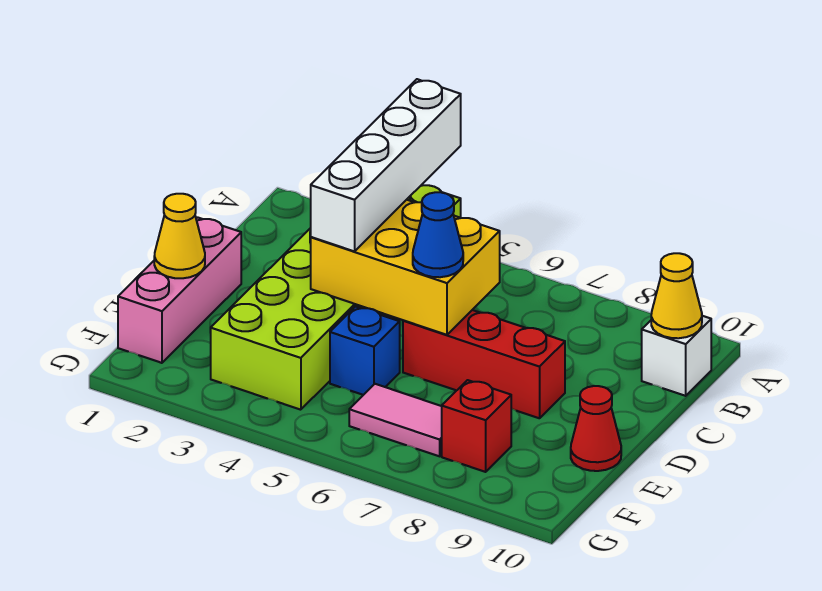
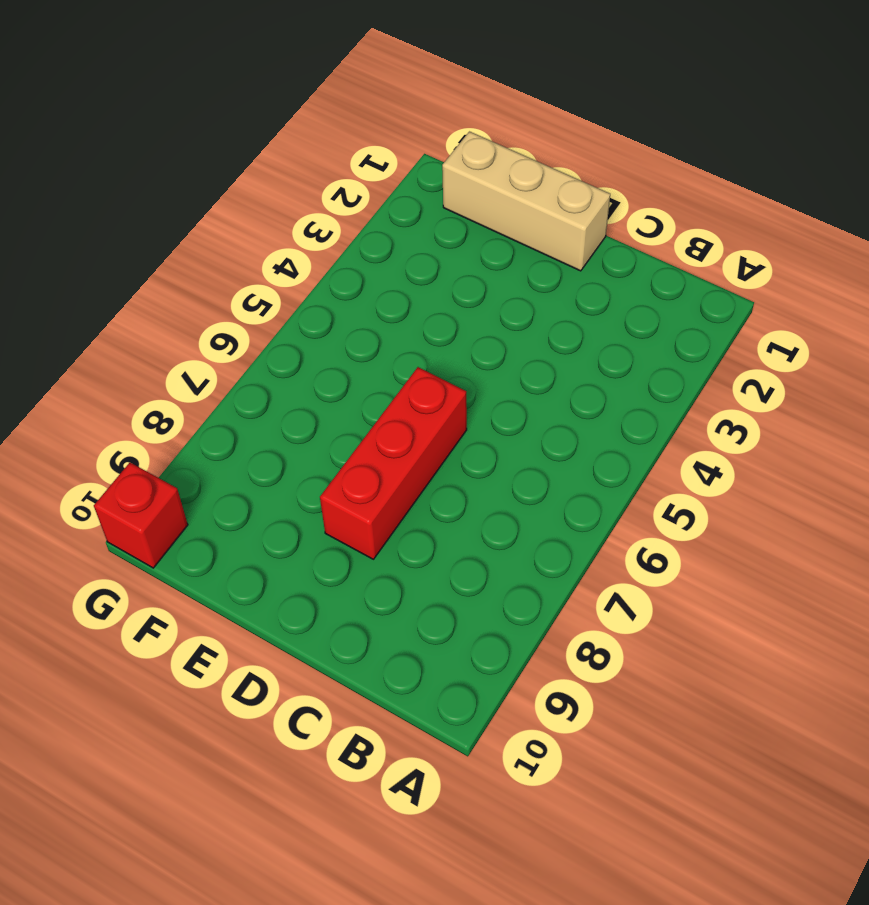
tan 1x3 brick [442,132,610,271] -> pink 1x3 brick [118,217,241,363]
red 1x1 brick [94,463,188,568] -> red 1x1 brick moved to [442,380,511,472]
none -> lime 2x6 brick [211,185,461,410]
none -> white 1x1 brick [642,316,711,396]
none -> blue 1x1 brick [330,307,400,395]

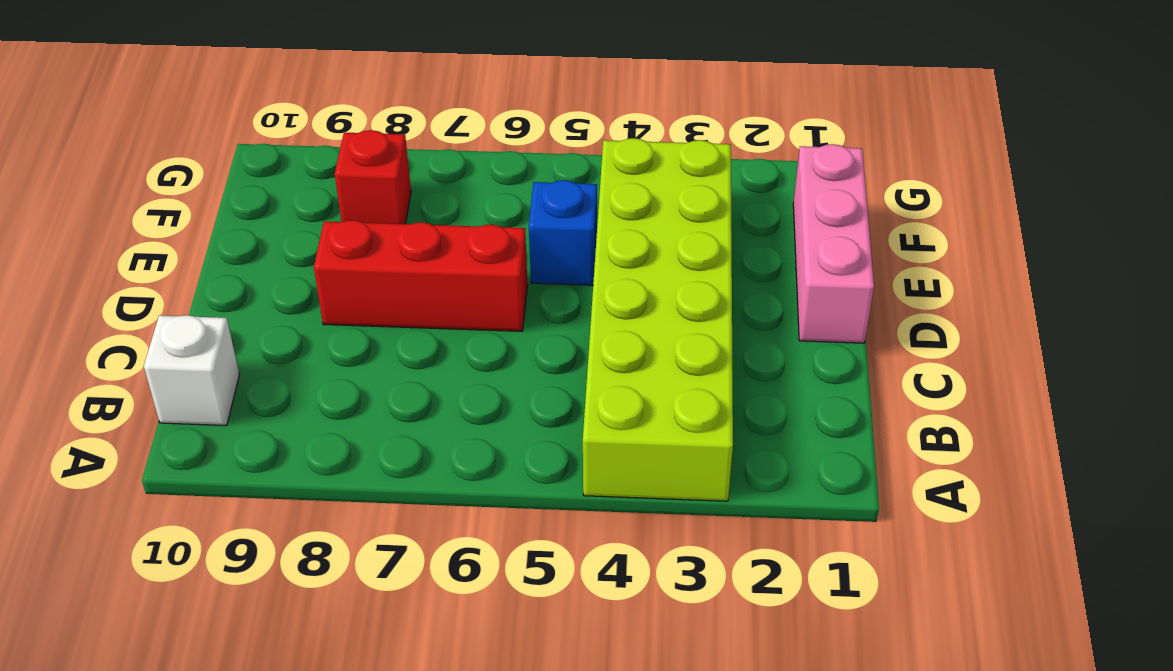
none -> red 1x1 cone [571,386,621,471]
none -> pink 1x2 tile [349,384,442,456]
none -> yellow 1x1 cone [651,253,702,338]

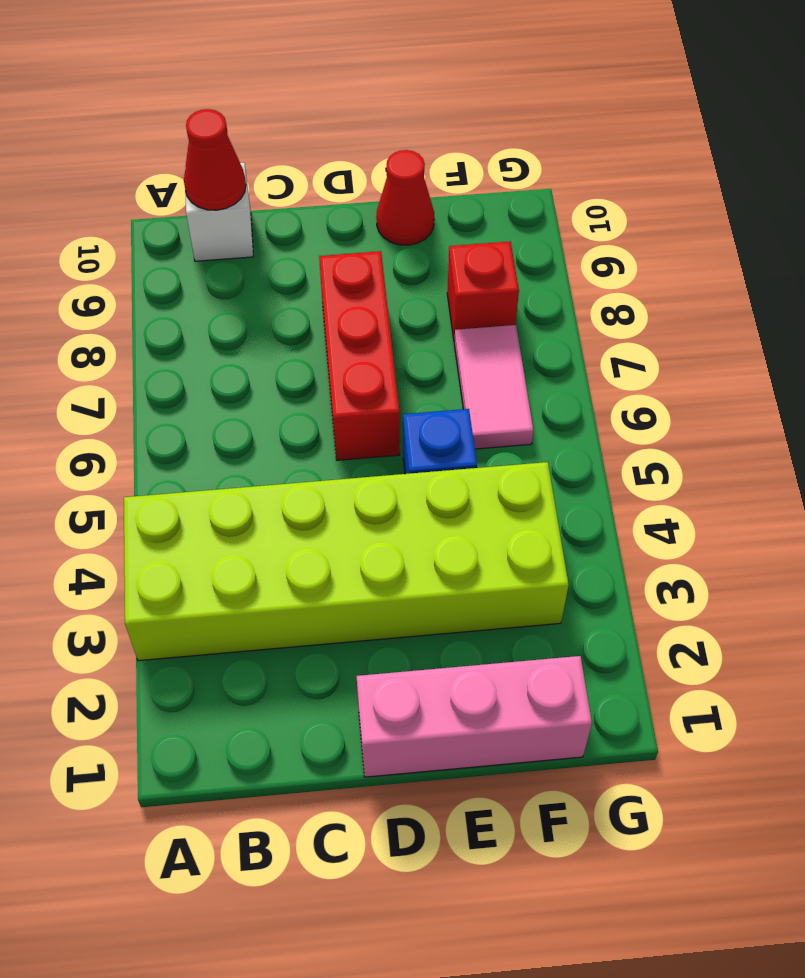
red 1x1 cone [184,109,246,210] -> yellow 1x1 cone [651,253,702,338]
none -> yellow 2x3 brick [311,200,500,335]
none -> yellow 1x1 cone [154,194,205,278]
none -> white 1x4 brick [311,79,461,251]

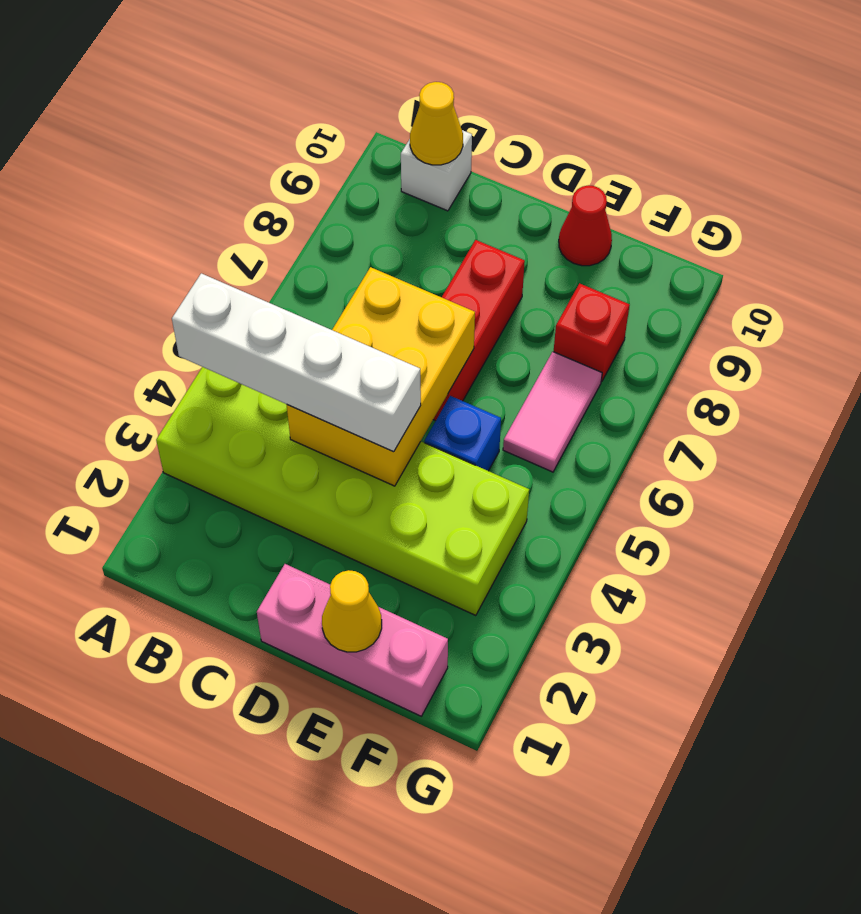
none -> blue 1x1 cone [413,192,463,277]

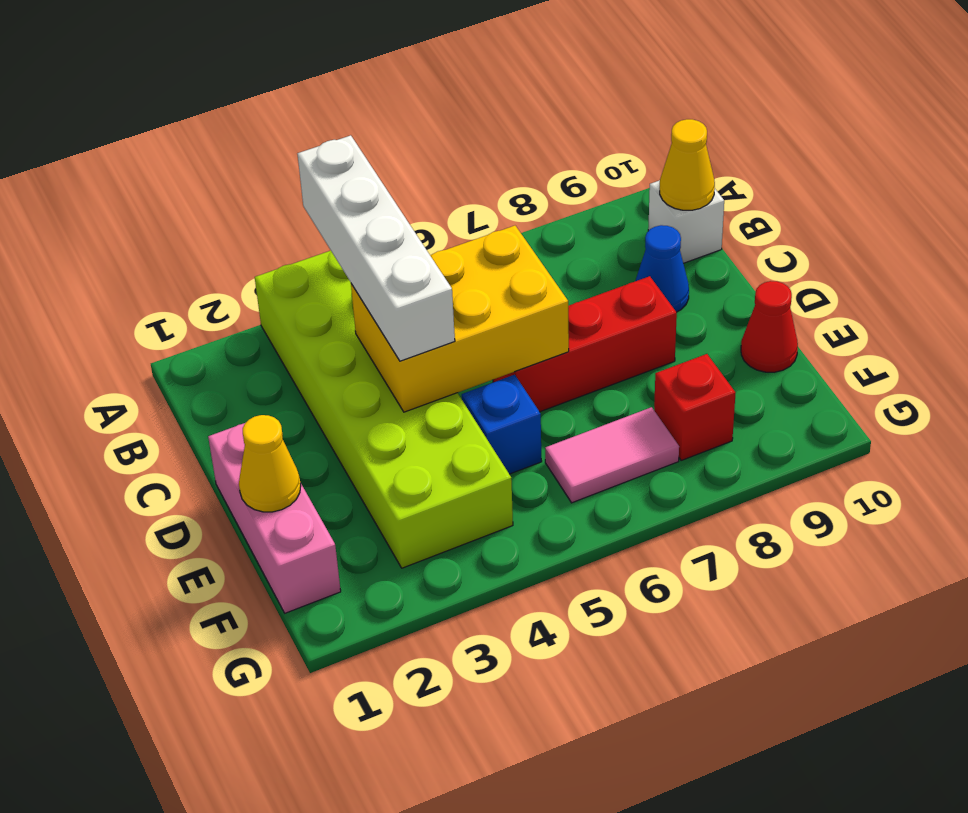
blue 1x1 cone [636,225,689,312] -> blue 1x1 cone moved to [413,192,463,277]

